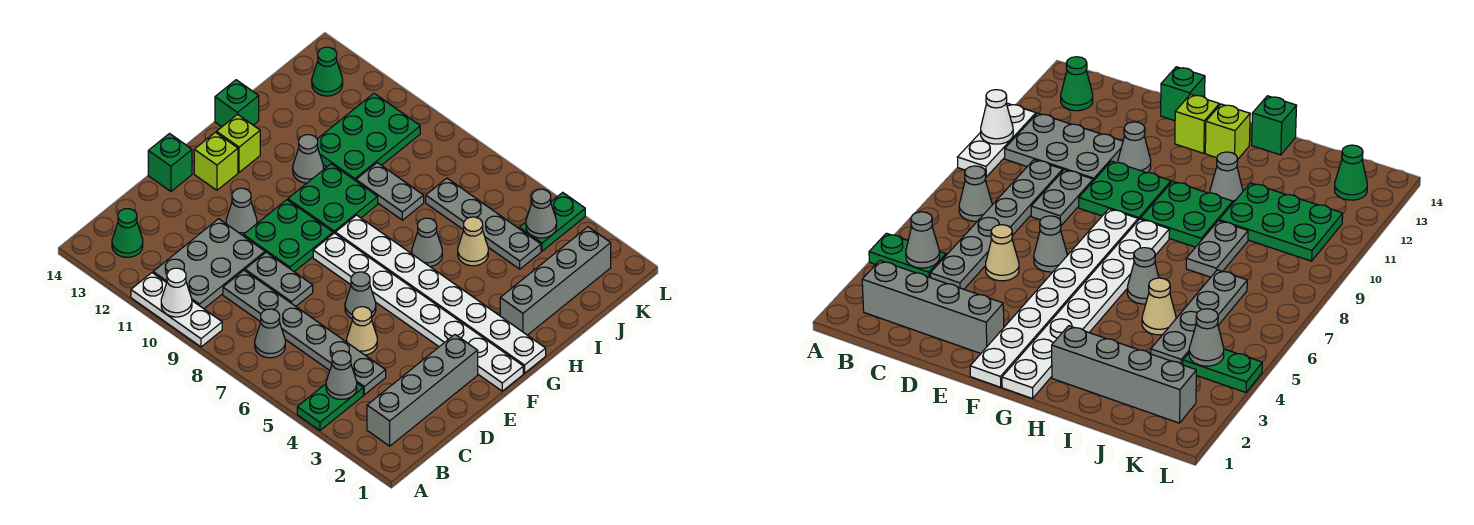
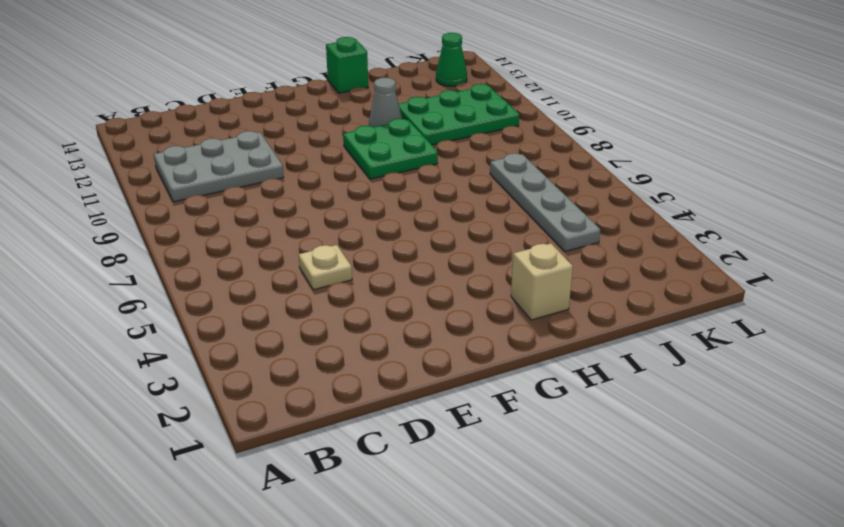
tan 1x1 plate [299,245,352,290] -> tan 1x1 cone [347,307,377,355]
tan 1x1 brick [511,243,573,320] -> grey 1x4 brick [500,227,611,335]
none -> green 1x2 plate [297,383,363,430]
none -> white 1x3 plate [131,273,222,347]
none -> grey 1x4 brick [367,335,478,446]
none -> grey 1x1 cone [255,309,285,358]

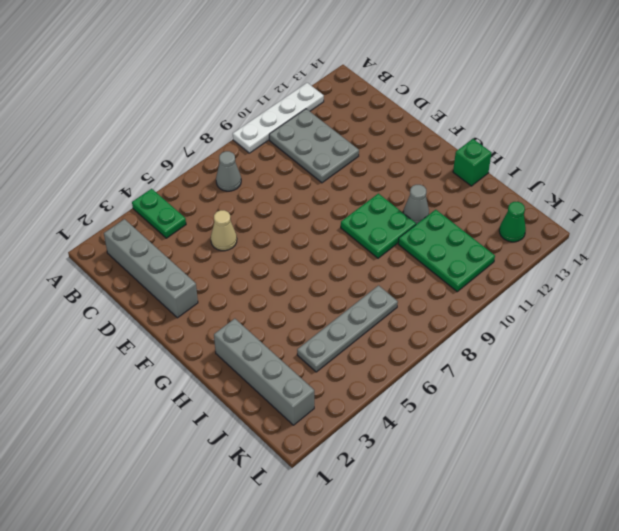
white 1x4 plate [233,83,324,153] -> white 1x3 plate [131,273,222,347]
none -> green 1x1 cone [112,209,143,257]
none -> grey 1x6 plate [223,270,386,395]
none -> grey 1x2 plate [245,252,313,306]
none -> grey 1x1 cone [345,272,376,319]

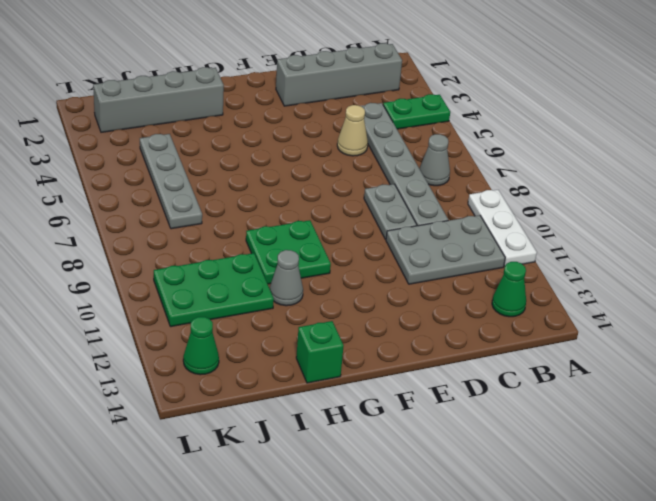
none -> grey 1x1 cone [345,272,376,319]
none -> green 2x2 plate [243,200,333,272]
none -> grey 1x1 cone [226,188,257,235]
none -> green 1x1 brick [148,134,192,191]

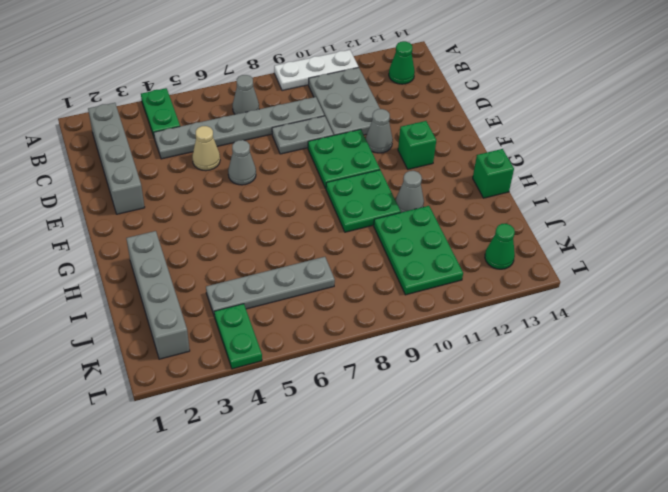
green 1x1 brick [398,121,436,169] -> green 1x1 brick moved to [148,134,192,191]
none -> white 1x8 plate [313,233,523,391]
none -> lime 1x1 brick [194,132,238,190]
none -> white 1x8 plate [335,215,546,373]
none -> lime 1x1 brick [217,114,260,172]

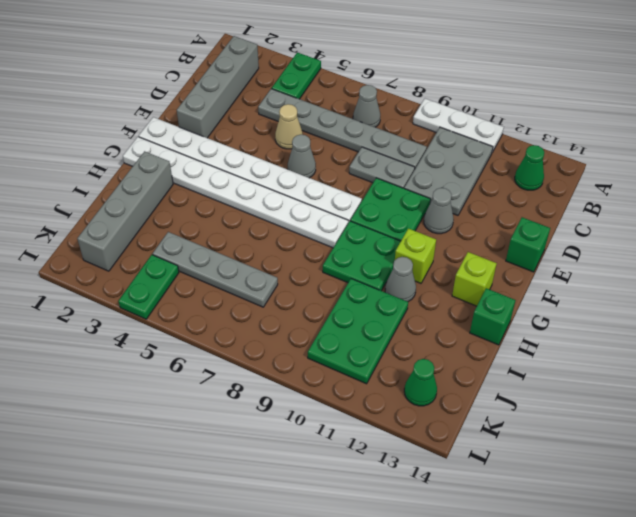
lime 1x1 brick [395,229,436,283] -> lime 1x1 brick moved to [194,132,238,190]
none -> grey 1x1 cone [412,218,442,267]
none -> tan 1x1 cone [458,217,488,266]
none -> grey 1x2 plate [356,163,424,220]
none -> white 1x1 cone [161,268,192,317]

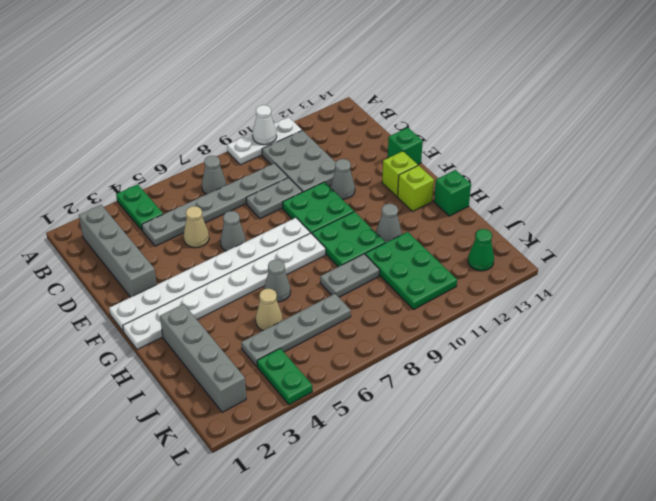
none -> green 1x1 cone [112,209,143,257]
none -> grey 1x1 cone [326,351,357,399]
none -> grey 1x1 cone [526,189,557,238]

